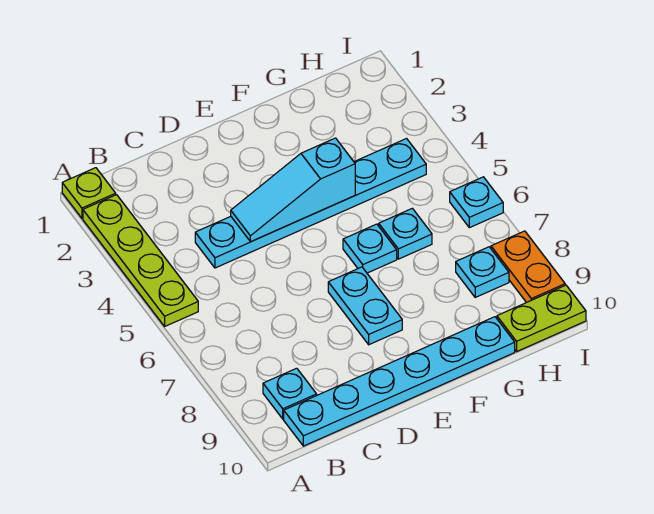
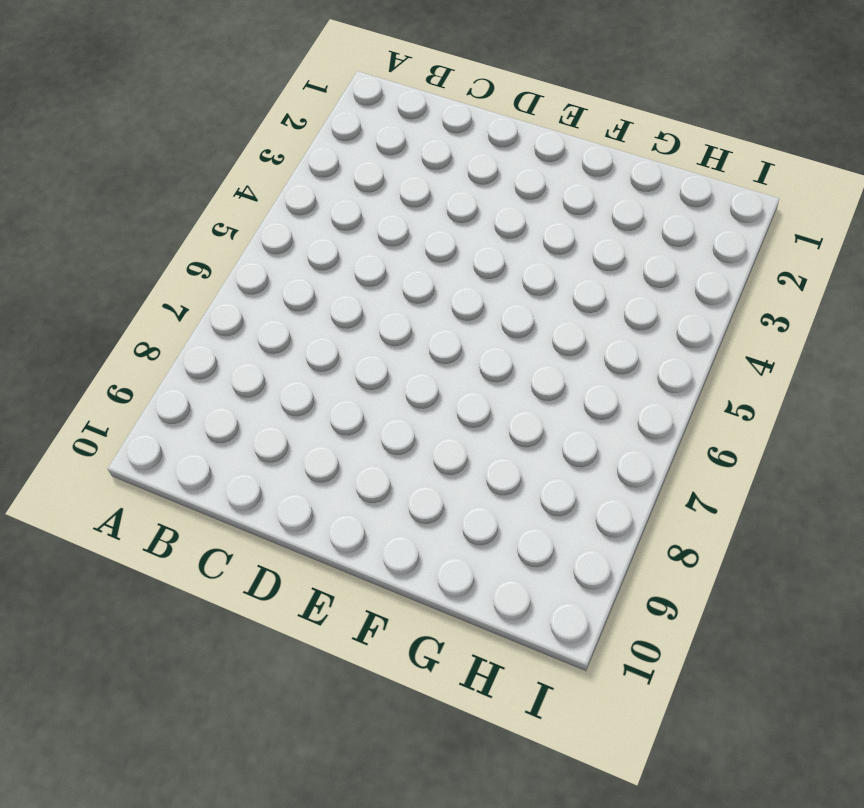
none -> lime 1x1 plate [62,168,116,218]
none -> lime 1x4 plate [83,195,198,326]
none -> cyan 1x1 plate [263,368,317,419]

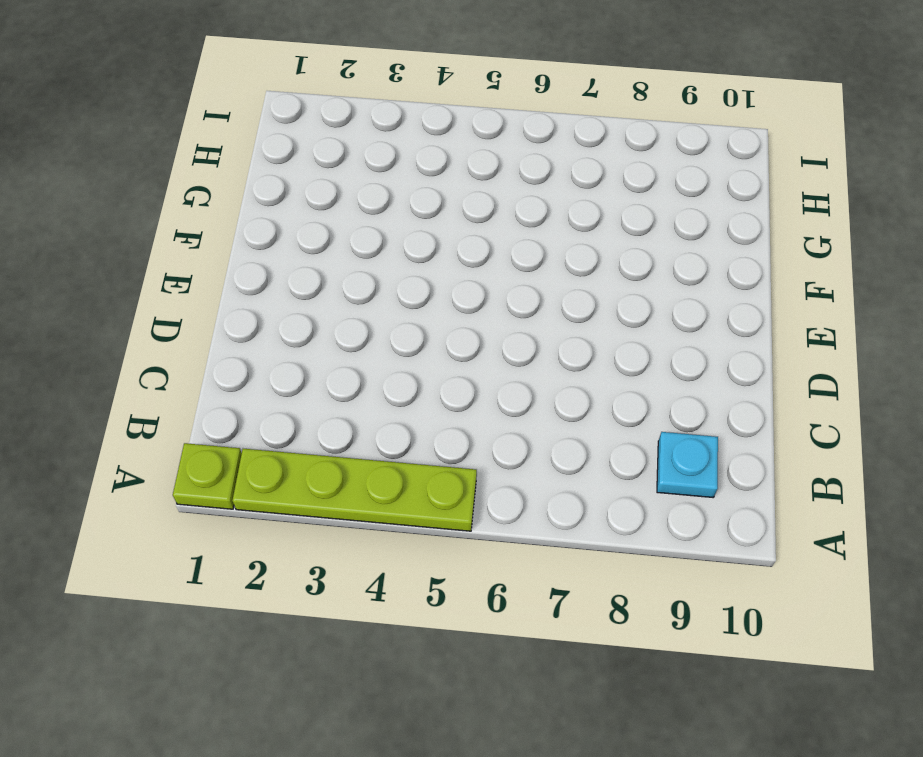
none -> cyan 1x6 plate [284,317,515,446]
none -> cyan 1x6 plate [195,139,426,268]
none -> cyan 1x2 plate [328,267,402,345]

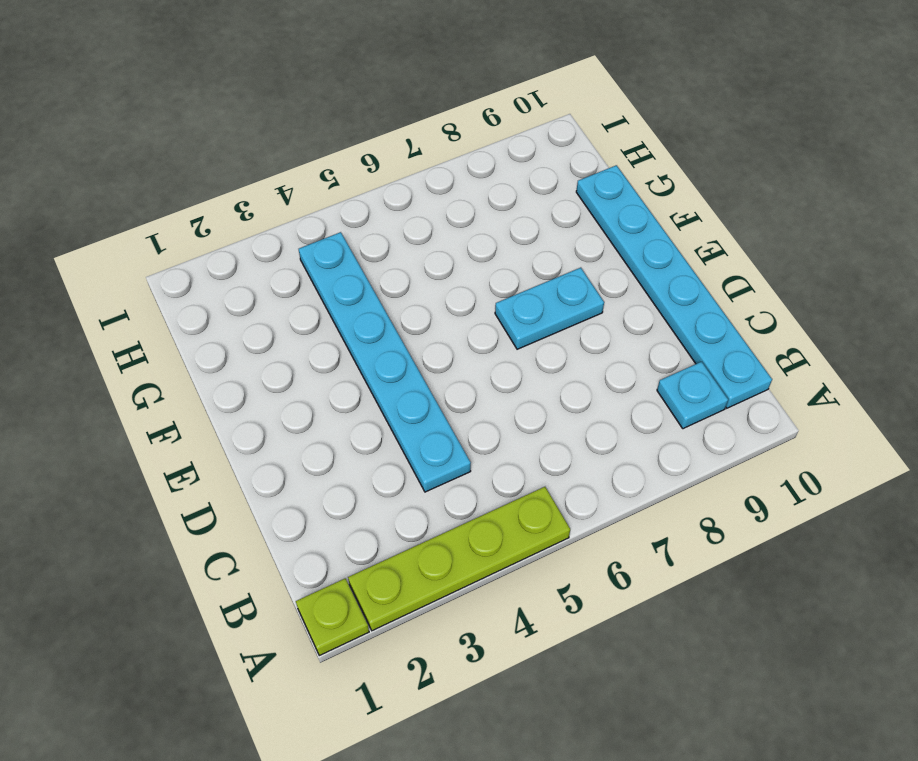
none -> cyan 1x1 plate [343,224,397,273]
none -> cyan 1x1 plate [379,208,432,259]
none -> cyan 1x1 plate [456,247,509,297]

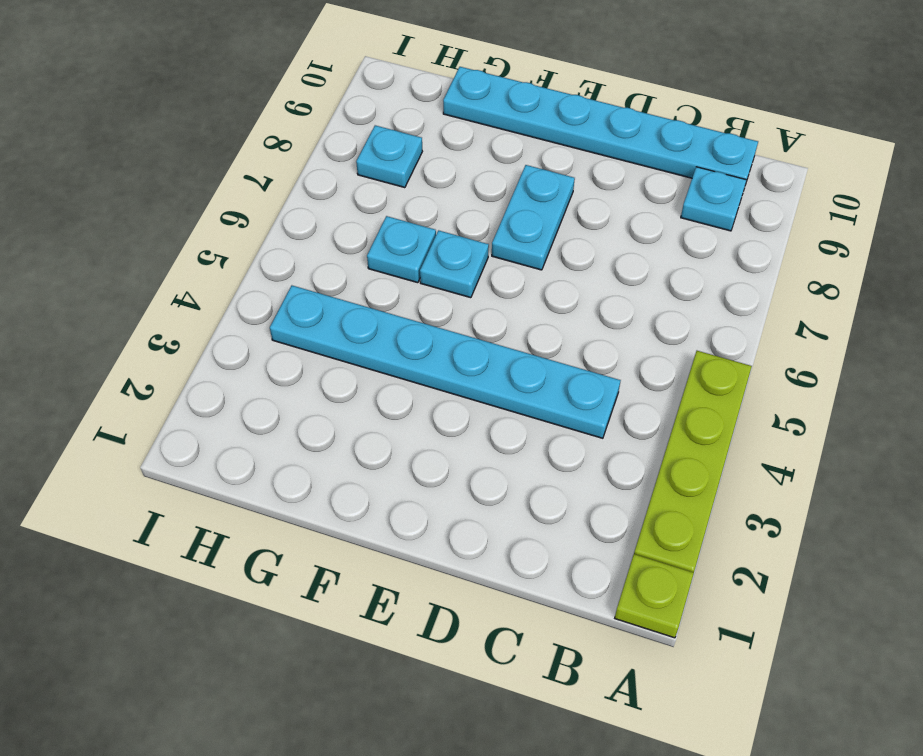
none -> lime 1x2 plate [497,285,586,351]
none -> cyan 1x1 plate [450,177,503,228]
none -> orange 1x2 plate [491,231,565,303]

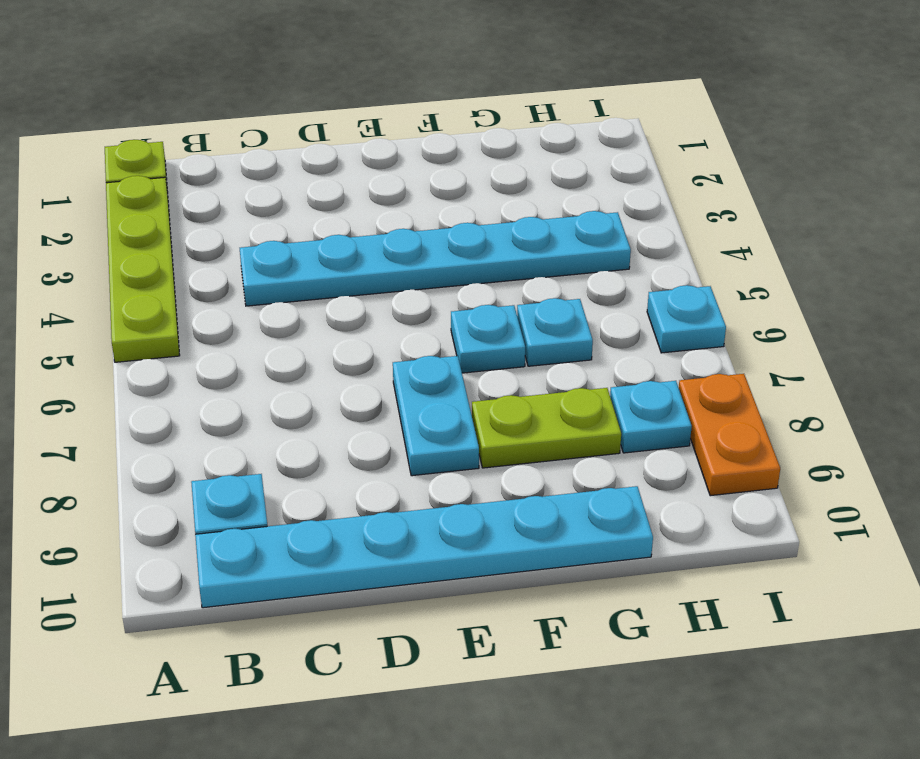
lime 1x2 plate [472,388,621,468] -> lime 1x2 plate moved to [497,285,586,351]
none -> cyan 1x3 slope [231,138,355,242]

